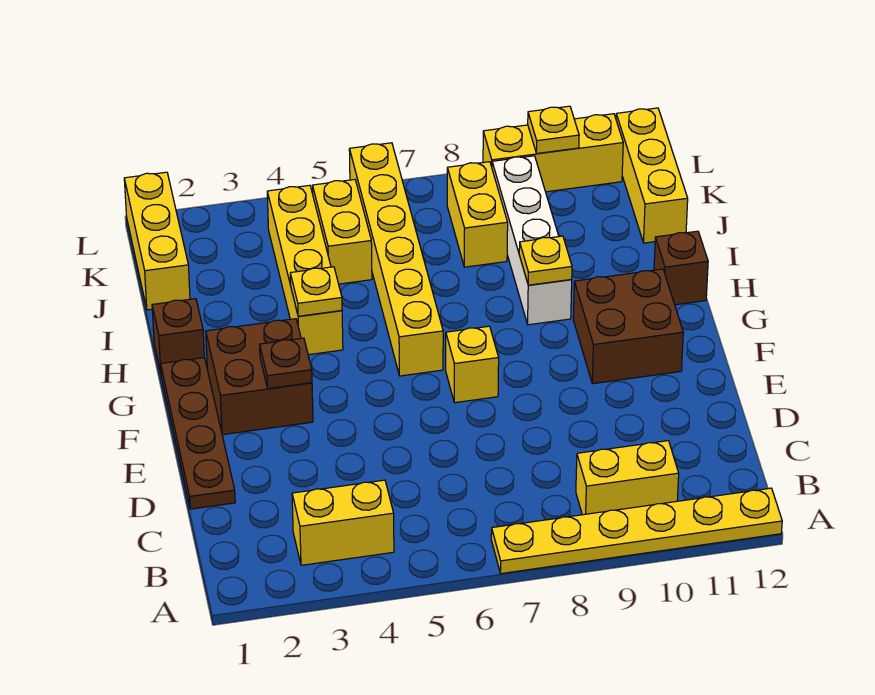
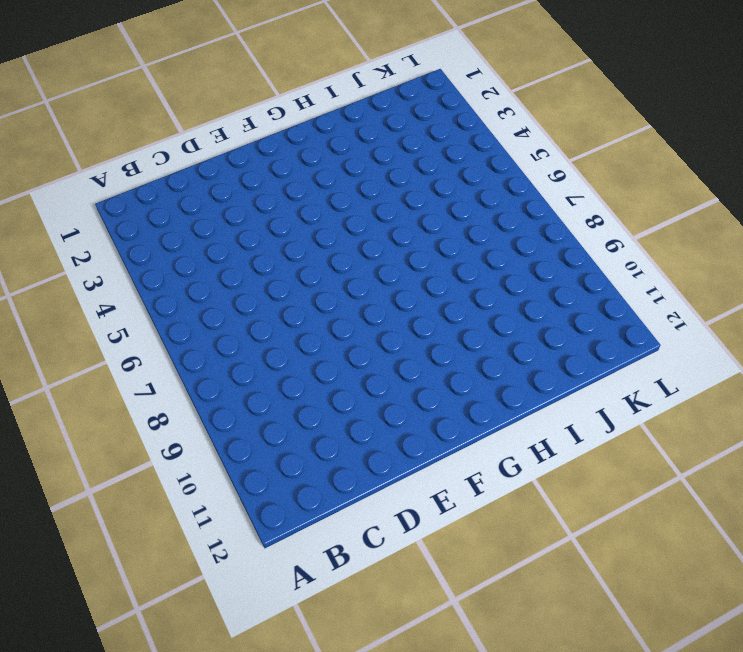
none -> yellow 1x6 plate [491,488,782,574]
none -> yellow 1x2 brick [292,480,394,565]
none -> yellow 1x2 brick [576,441,679,515]

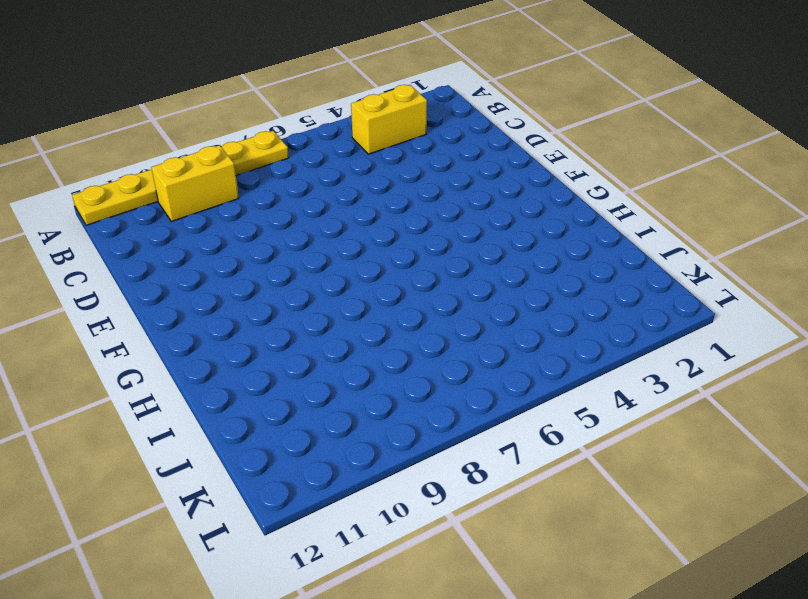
none -> brown 1x4 plate [161,358,235,509]
none -> brown 2x2 brick [206,319,313,435]
none -> yellow 1x1 brick [446,326,499,403]

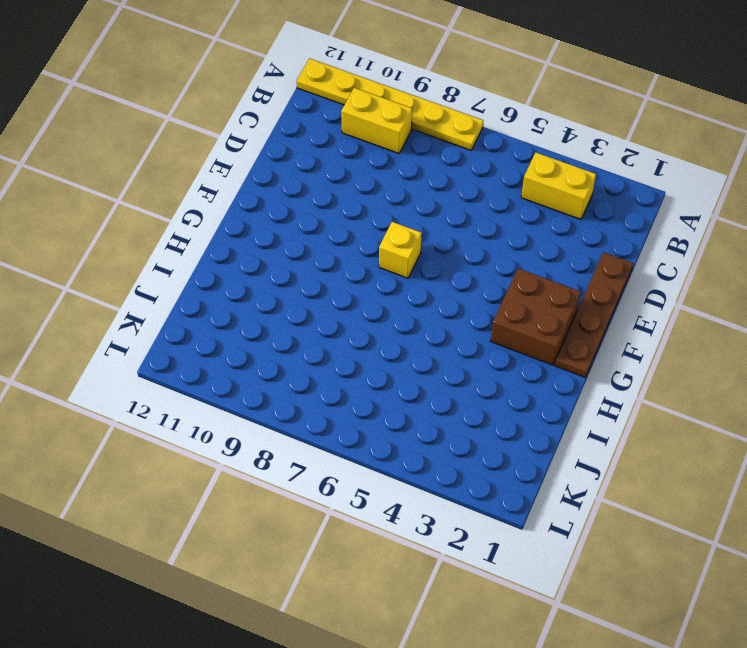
none -> brown 2x2 brick [573,269,683,384]
none -> yellow 1x6 brick [349,143,443,376]
none -> brown 1x1 brick [152,299,204,373]

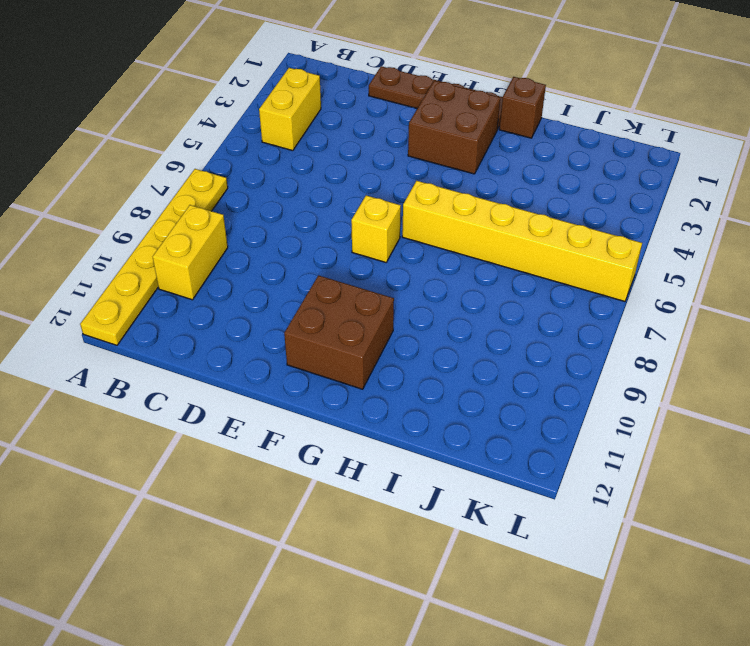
none -> yellow 1x4 brick [267,185,343,355]
none -> white 1x4 brick [492,156,572,325]
none -> brown 1x1 brick [654,231,708,305]

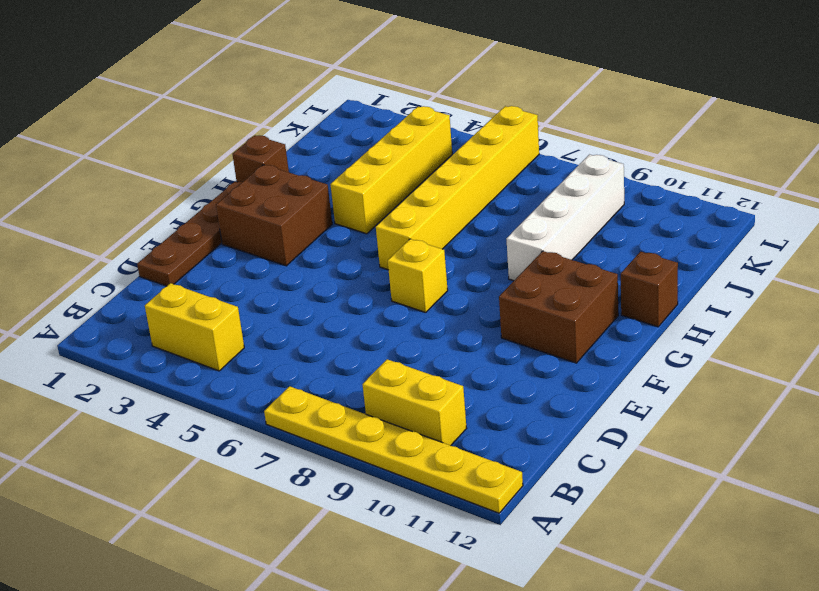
none -> yellow 1x3 brick [124,172,190,310]
none -> yellow 1x2 brick [312,180,372,284]
none -> yellow 1x2 brick [447,162,508,267]

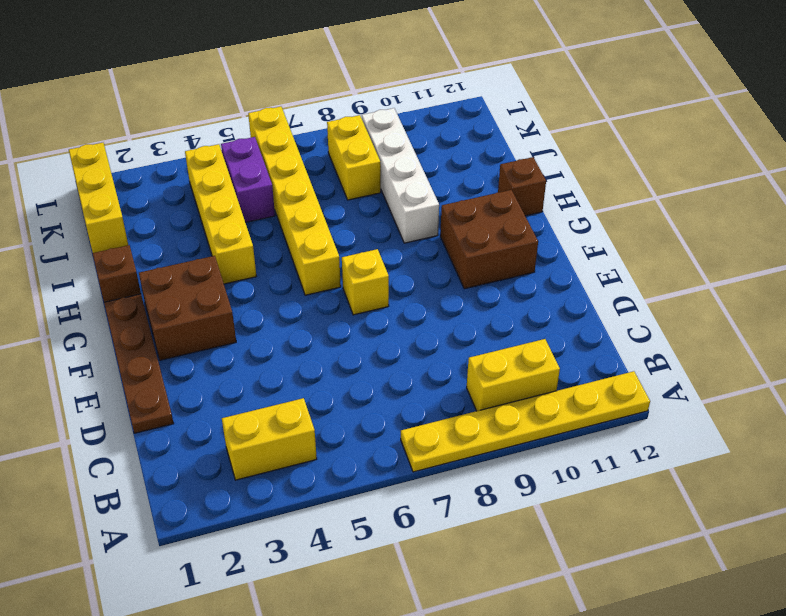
purple 1x2 brick [221,137,275,222] -> yellow 1x2 brick [312,180,372,284]
none -> yellow 1x3 brick [616,108,688,243]
none -> yellow 1x3 brick [483,114,623,192]
none -> brown 1x1 plate [260,338,312,389]

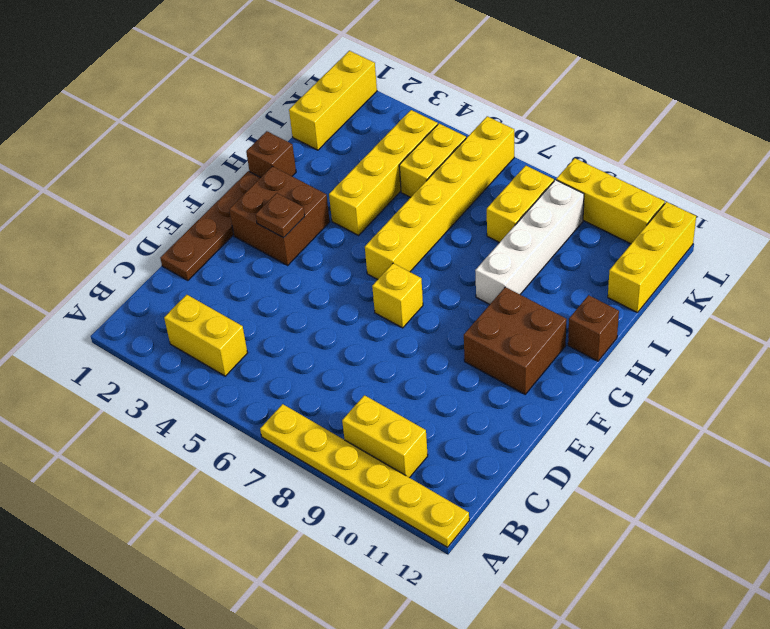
none -> yellow 1x1 plate [290,267,342,316]
none -> yellow 1x1 plate [519,236,572,285]
none -> yellow 1x1 plate [528,106,579,153]

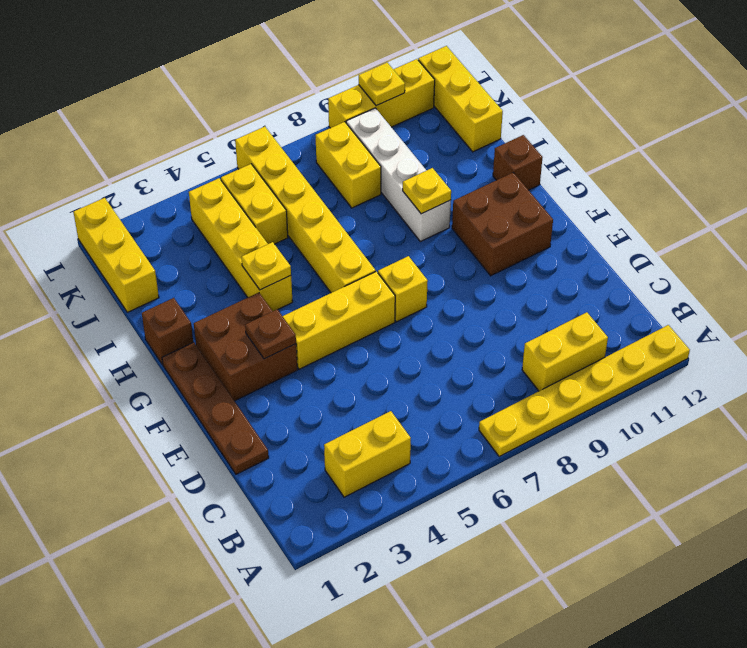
yellow 1x3 brick [283,271,395,369] -> none

